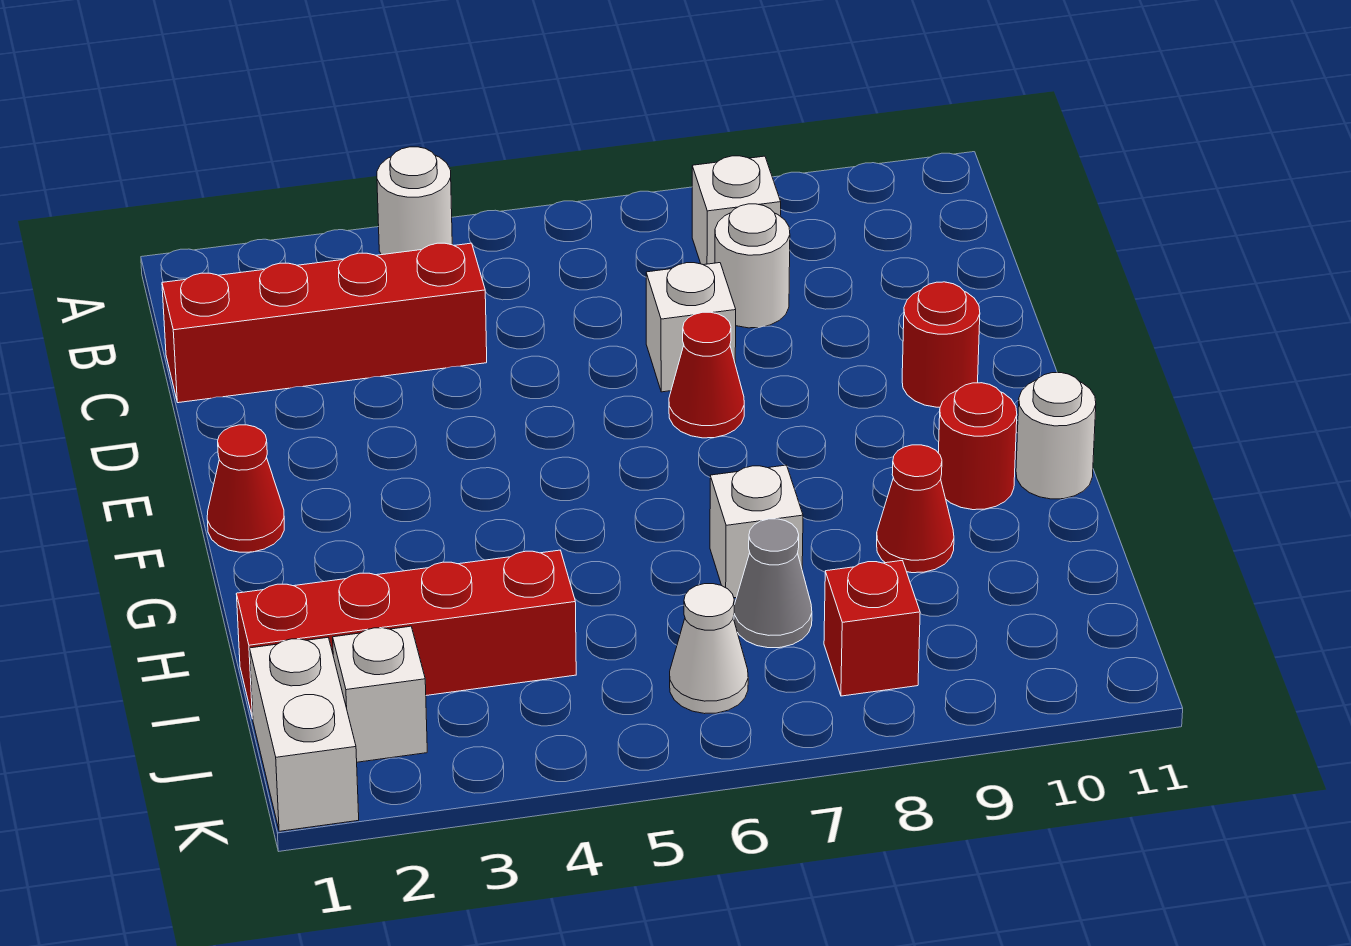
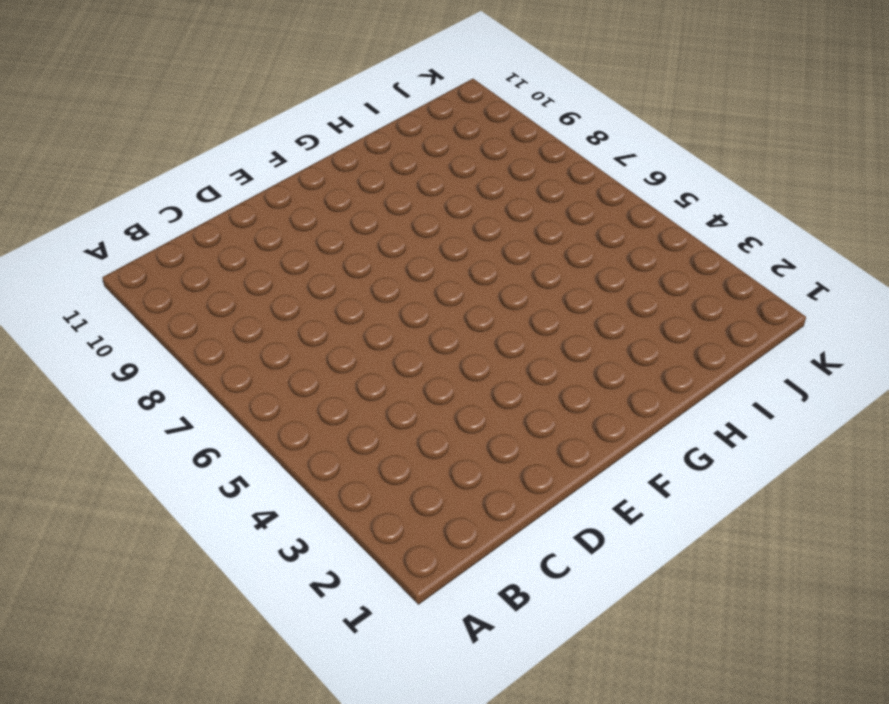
none -> white 1x1 round brick [377,147,452,255]
none -> white 1x1 brick [692,156,781,265]
none -> red 1x4 brick [162,243,487,403]

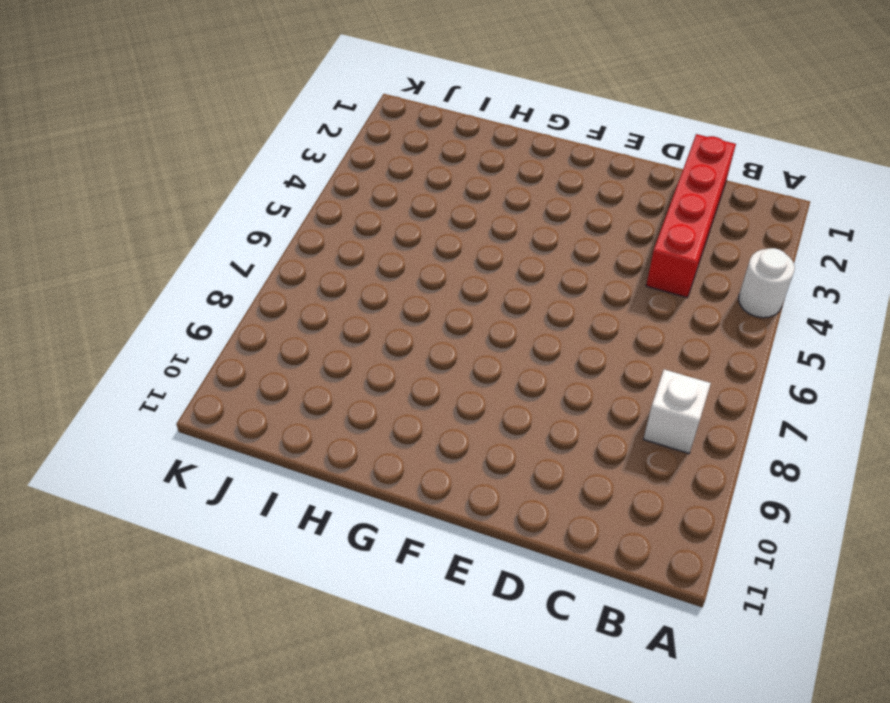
none -> white 1x1 round brick [715,204,790,328]
none -> white 1x1 brick [646,263,736,392]
none -> red 1x1 cone [669,312,744,438]

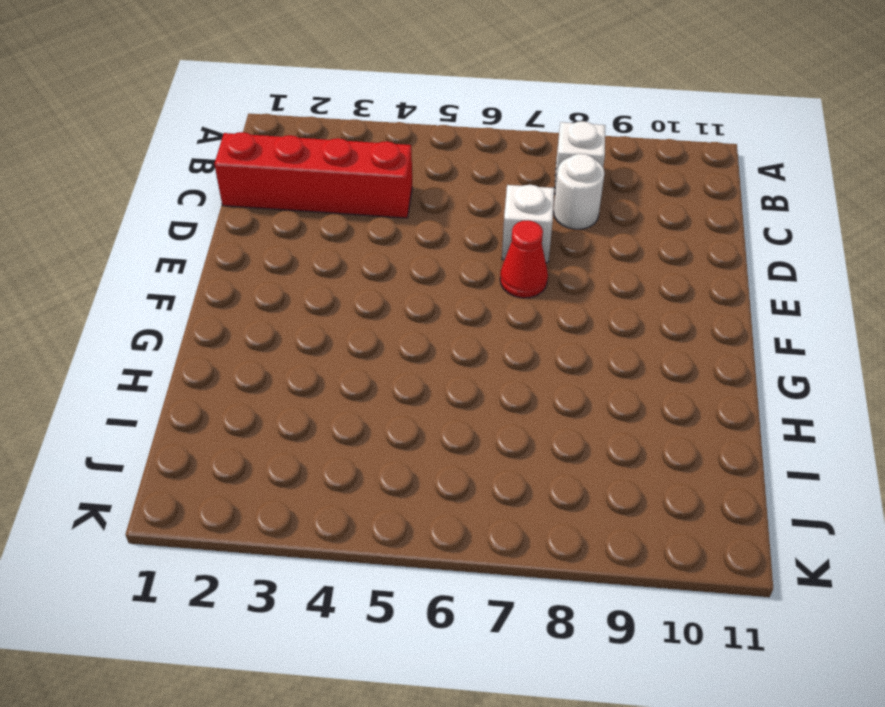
none -> white 1x1 round brick [377,147,452,255]
none -> red 1x1 round brick [902,282,980,407]
none -> red 1x1 cone [207,425,284,552]

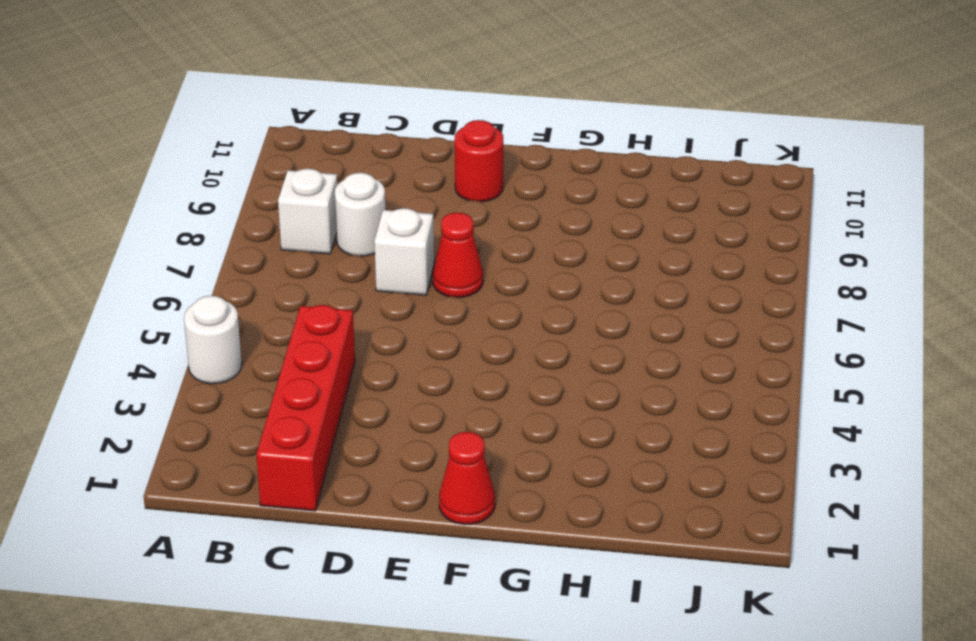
none -> red 1x1 round brick [939,383,1017,510]
none -> white 1x1 round brick [1016,373,1096,499]
none -> white 1x1 brick [710,465,803,598]

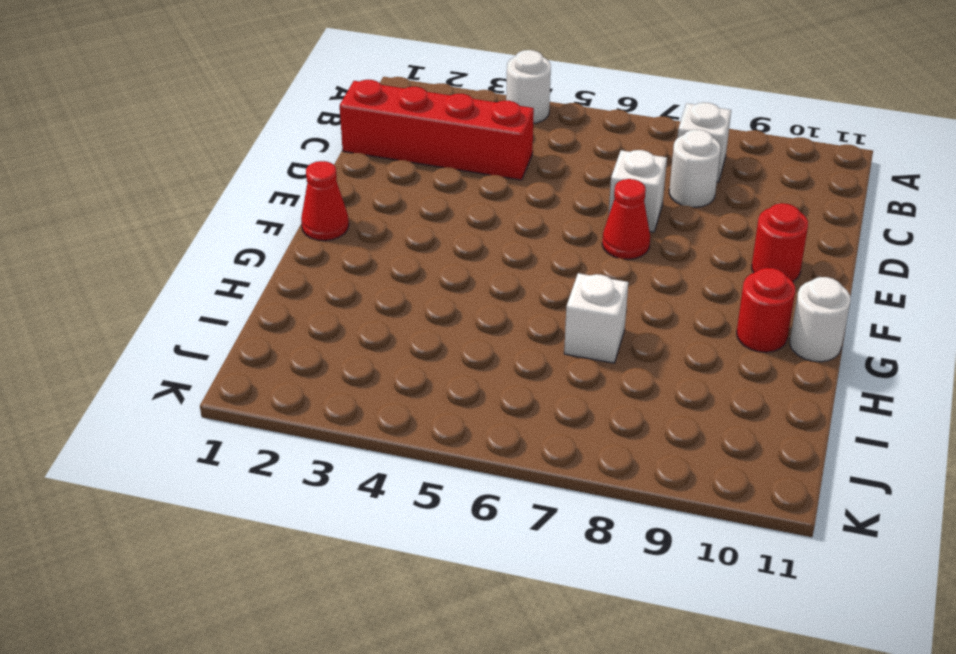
none -> red 1x1 cone [877,445,954,573]
none -> red 1x4 brick [237,550,576,719]
none -> grey 1x1 cone [734,519,812,648]

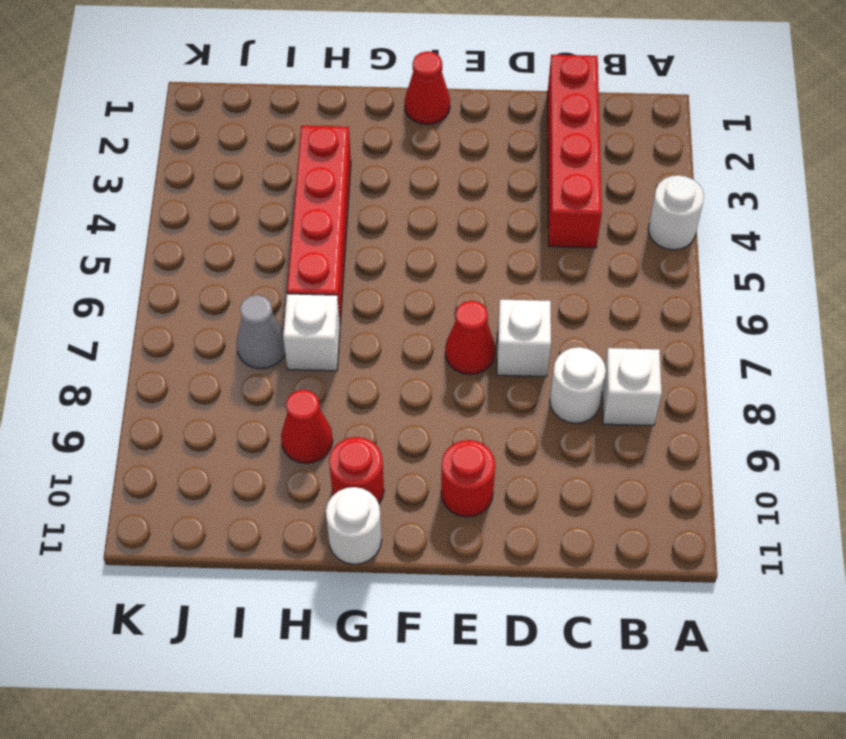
red 1x4 brick [287,126,351,323] -> red 1x4 brick moved to [237,550,576,719]
none -> white 1x2 brick [250,638,359,831]
none -> white 1x1 brick [333,626,427,762]
none -> white 1x1 cone [670,584,748,714]

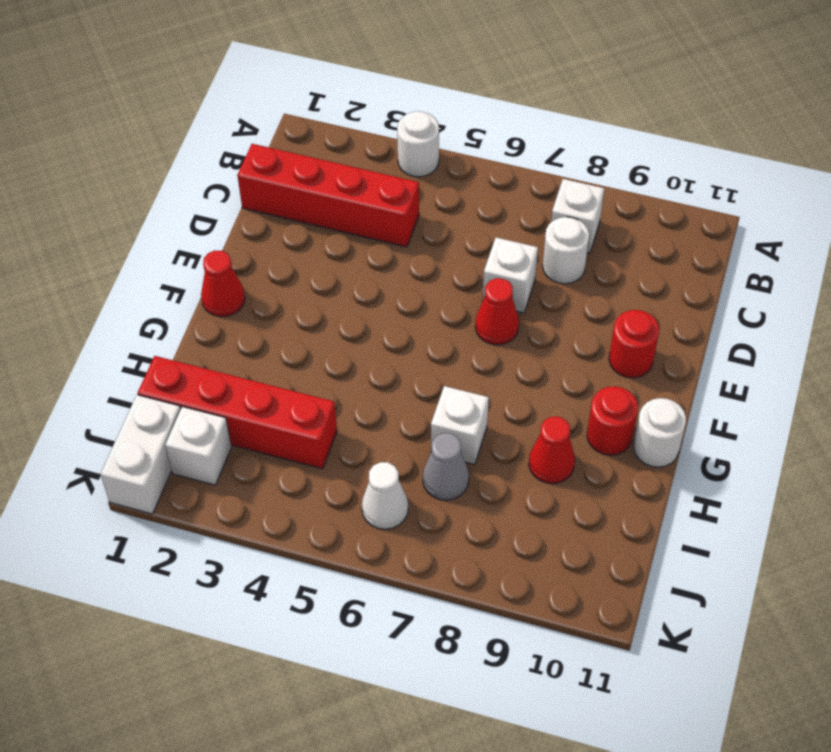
none -> red 1x1 brick [824,561,920,696]

